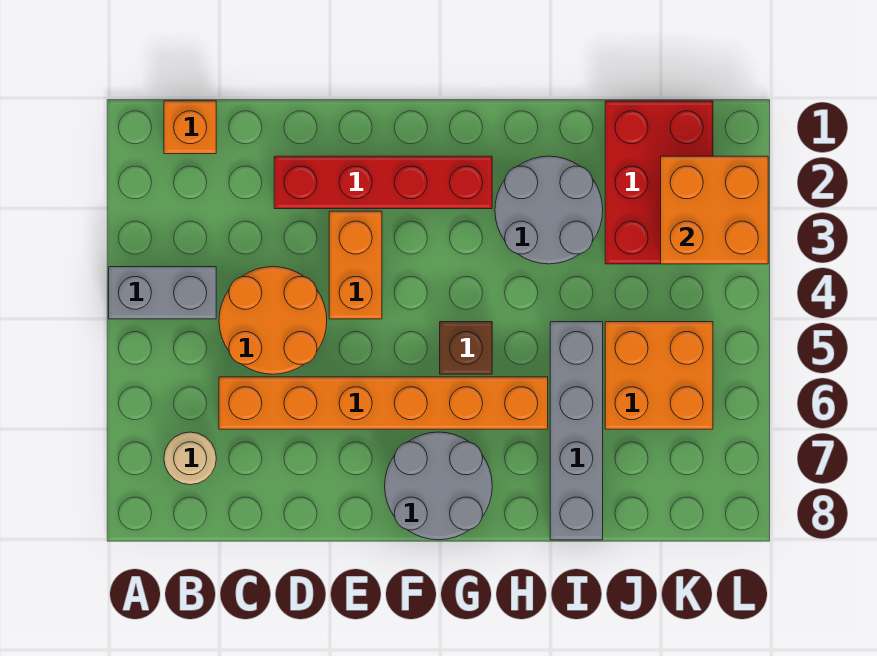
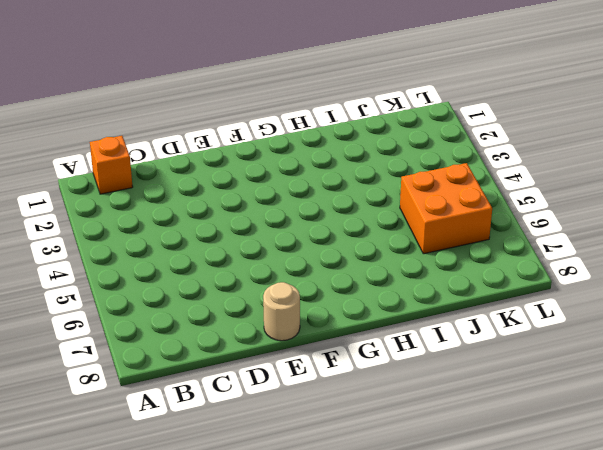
tan 1x1 round brick [263,282,300,341] -> tan 1x1 round brick moved to [164,432,216,485]
none -> grey 1x2 brick [109,267,216,319]
none -> orange 2x2 round brick [219,267,327,374]
none -> orange 1x6 brick [219,377,548,429]

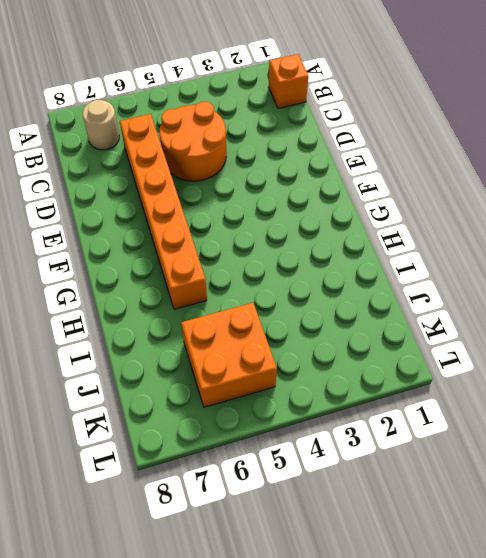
none -> grey 1x2 brick [109,267,216,319]
none -> red 1x4 brick [274,156,492,209]
none -> orange 1x2 brick [329,211,382,319]

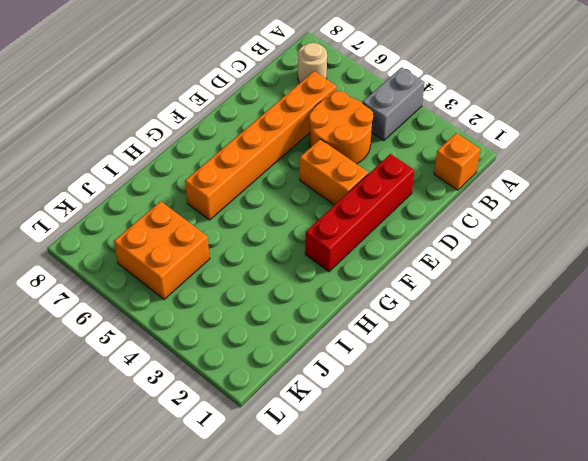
none -> grey 2x2 round brick [385,432,492,540]
none -> brown 1x1 brick [440,322,492,374]
none -> grey 2x2 round brick [495,156,603,264]

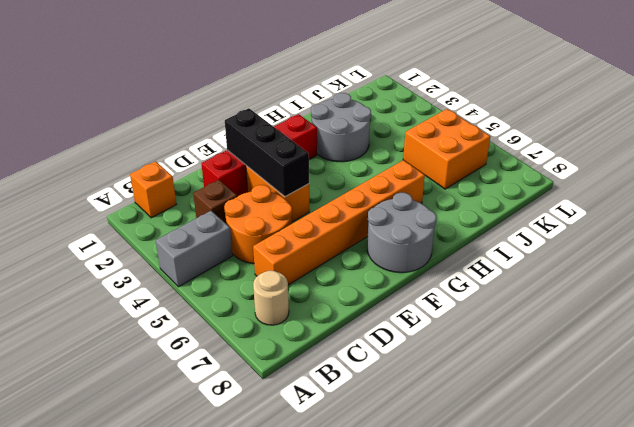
brown 1x1 brick [193,180,237,223] -> brown 1x1 brick moved to [440,322,492,374]
black 1x3 brick [225,108,309,197] -> none
none -> grey 1x4 brick [550,322,603,540]
none -> red 2x3 brick [605,101,713,264]
none -> orange 2x2 brick [661,156,768,264]

